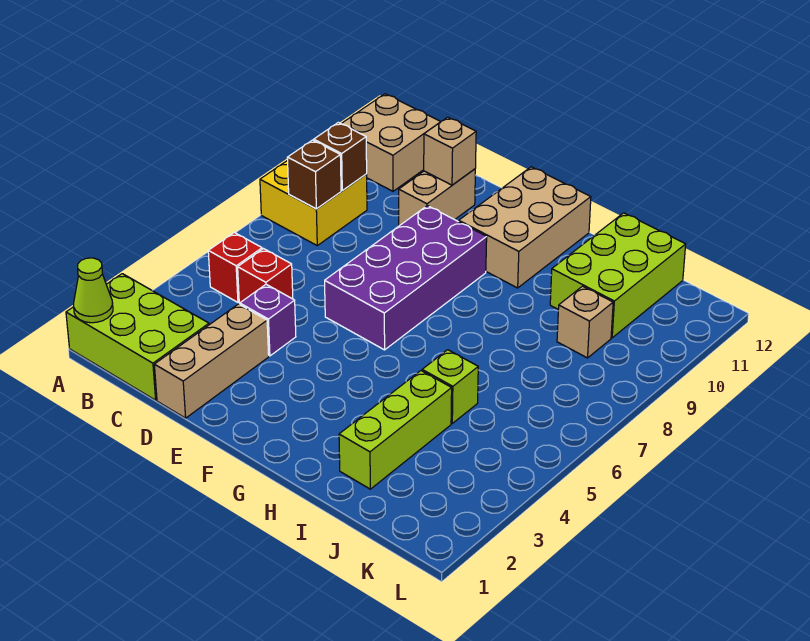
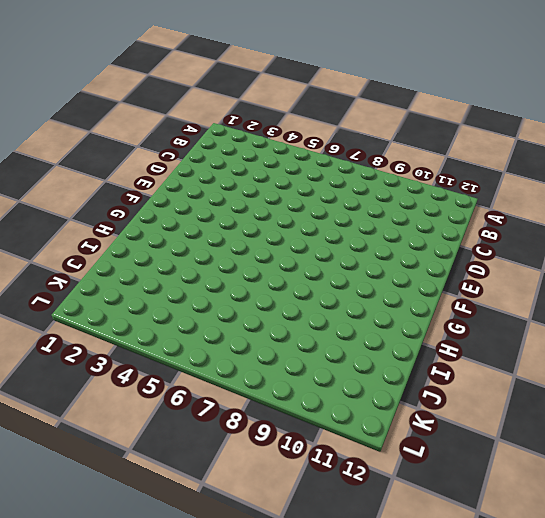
none -> lime 2x3 brick [66,274,209,400]
none -> yellow 2x2 brick [260,160,367,245]
none -> tan 2x2 brick [341,94,441,191]

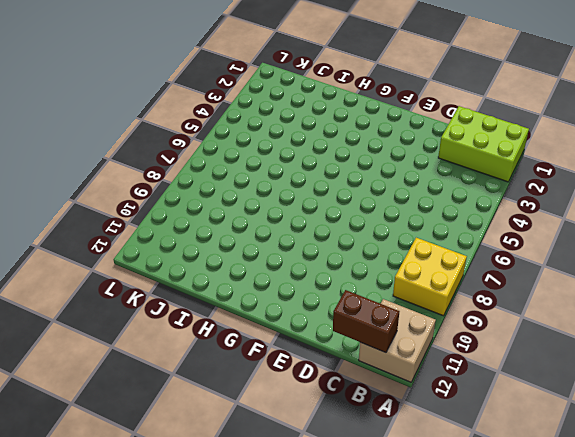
brown 1x2 brick [333,290,399,353] -> none
none -> red 1x1 brick [208,233,262,302]
none -> red 1x1 brick [238,249,293,303]
none -> tan 1x3 brick [154,304,269,418]

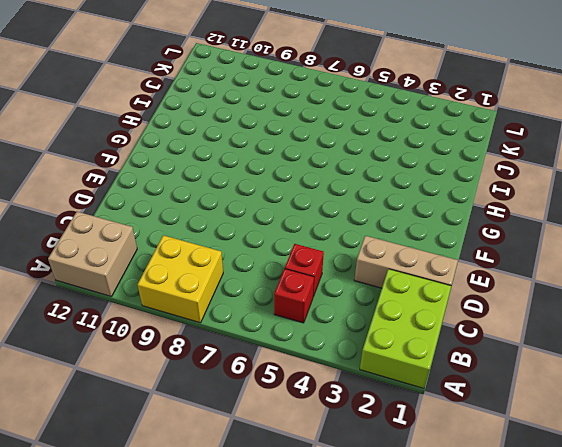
none -> purple 1x1 brick [240,284,296,356]
none -> tan 1x2 brick [399,169,475,226]
none -> purple 2x4 brick [325,206,487,350]

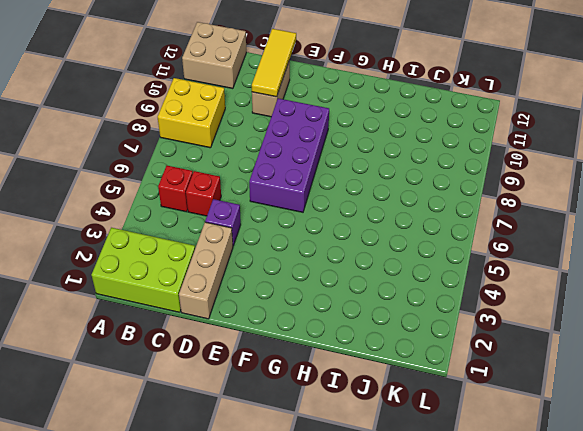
yellow 1x3 tile [252,29,296,97] -> tan 1x1 brick [424,117,476,185]
none -> tan 2x3 brick [459,167,591,288]
none -> lime 1x3 brick [339,371,452,489]
none -> lime 1x1 brick [422,350,478,423]

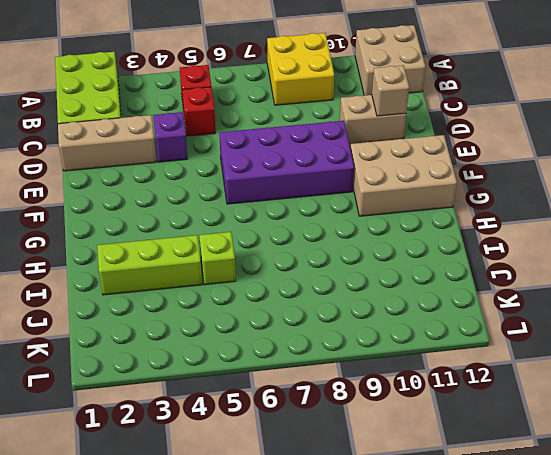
none -> lime 2x3 brick [550,213,686,338]
none -> tan 1x1 brick [557,286,613,358]
none -> lime 1x1 cone [74,258,113,323]

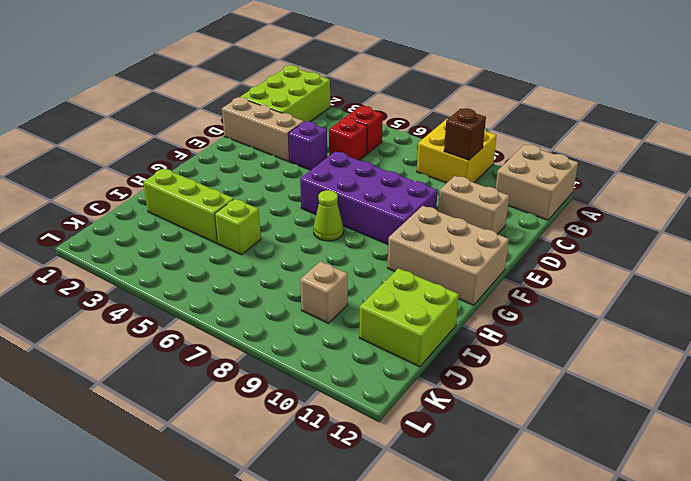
lime 1x1 cone [313,190,344,241] -> lime 1x1 cone moved to [74,258,113,323]
lime 2x2 brick [359,268,459,367] -> lime 2x3 brick [550,213,686,338]
none -> brown 1x1 brick [287,140,341,209]
none -> tan 1x1 brick [424,117,476,185]

